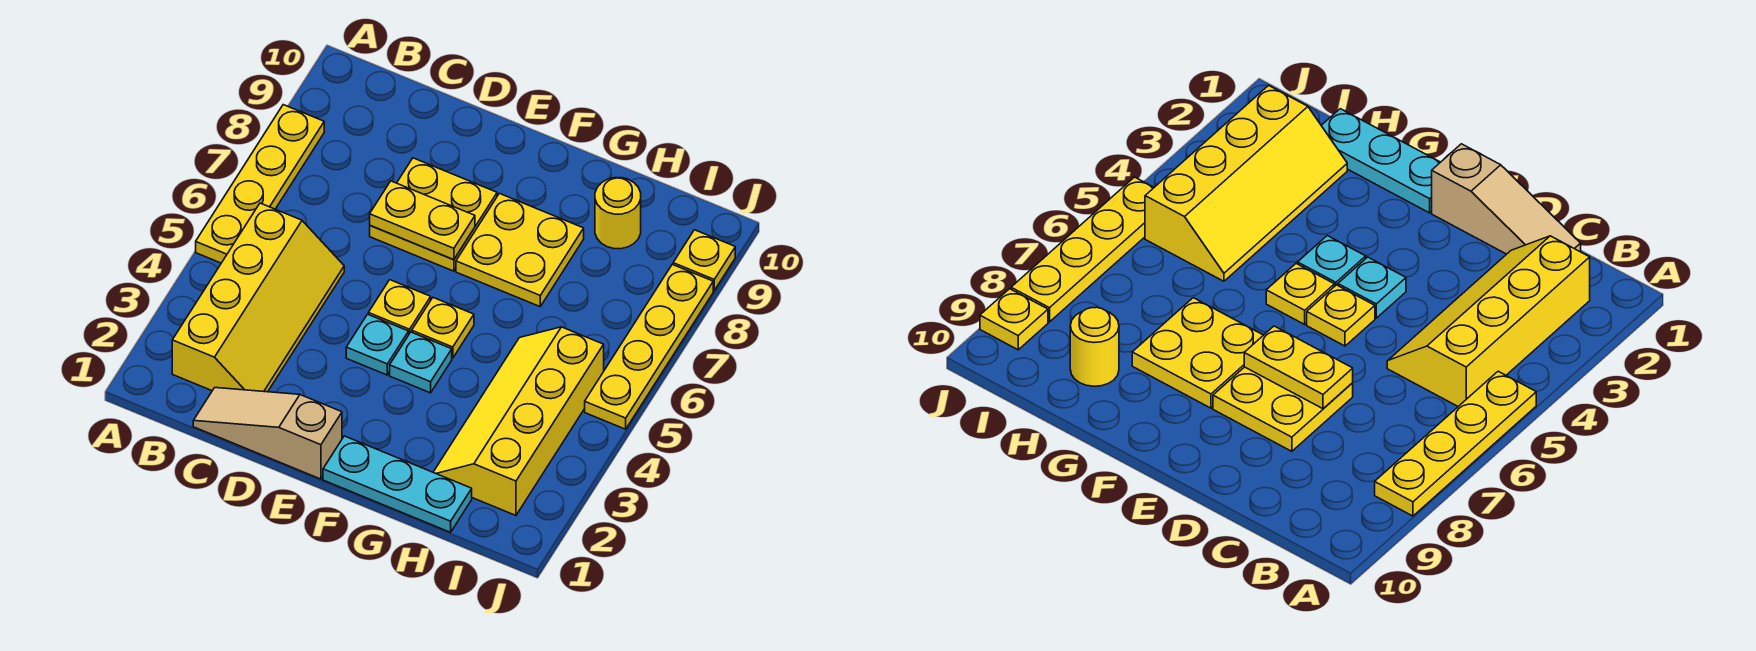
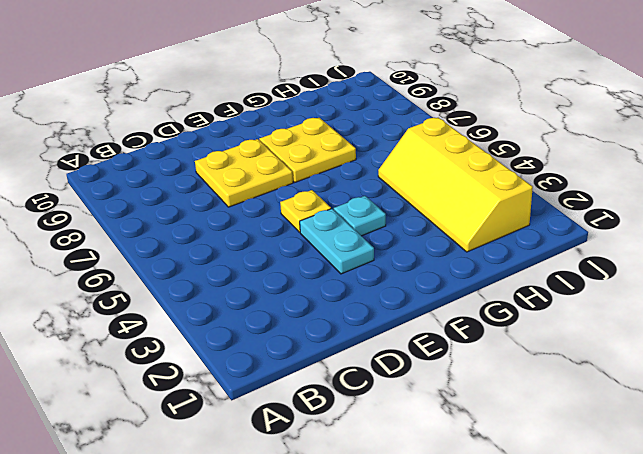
cyan 1x2 plate [300,209,374,274] -> cyan 1x1 plate [346,314,409,375]
none -> yellow 1x4 plate [196,105,324,263]
none -> yellow 2x4 slope [172,203,344,392]
none -> tan 1x3 slope [193,388,342,479]

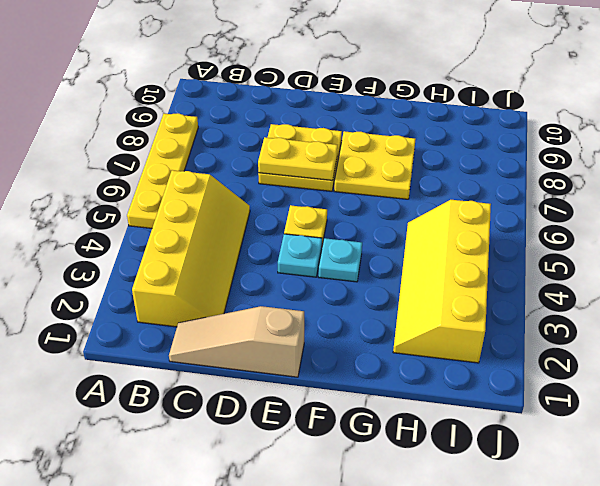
none -> cyan 1x3 plate [323,436,472,532]
none -> yellow 1x1 plate [412,298,474,358]
none -> yellow 1x1 round brick [595,178,641,249]

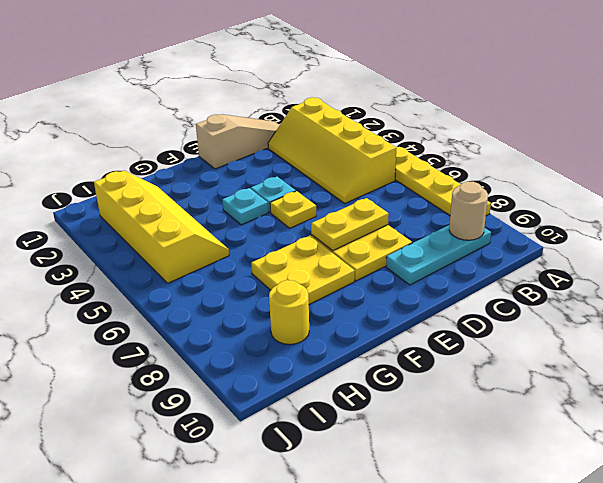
cyan 1x3 plate [386,225,491,285] -> cyan 1x3 plate moved to [323,436,472,532]
tan 1x1 round brick [449,181,488,240] -> none
none -> yellow 1x1 plate [412,298,474,358]
none -> yellow 1x4 plate [585,264,713,429]
none -> yellow 1x1 plate [673,230,735,290]

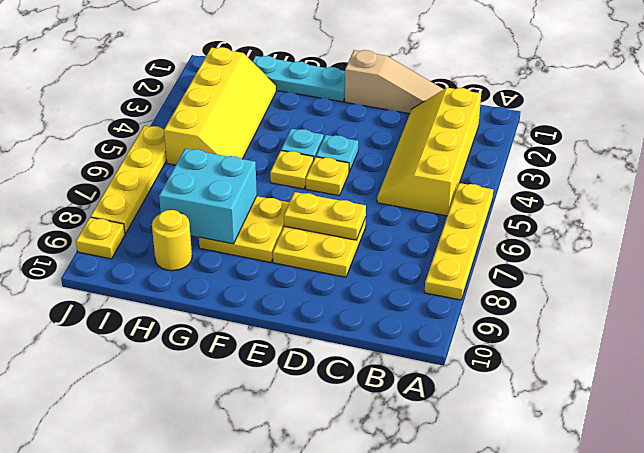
cyan 2x2 brick [159,149,257,244] -> none

